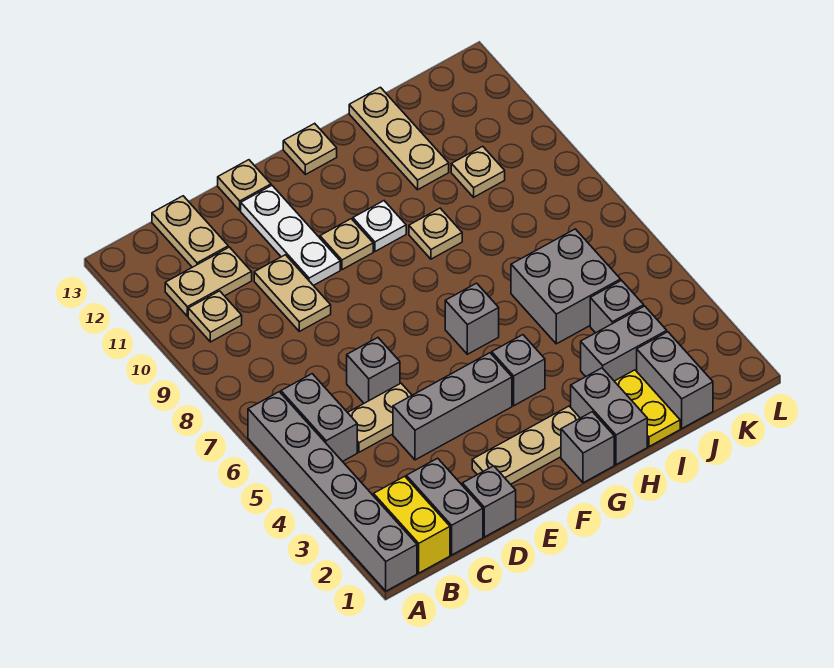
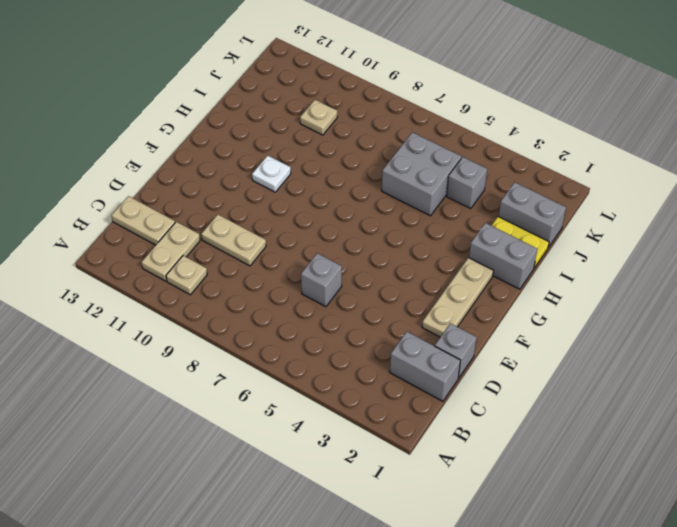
none -> grey 1x6 brick [248,392,417,591]
none -> yellow 1x2 brick [374,476,450,573]
none -> grey 1x2 brick [281,374,357,462]
none -> tan 1x2 plate [348,383,412,452]

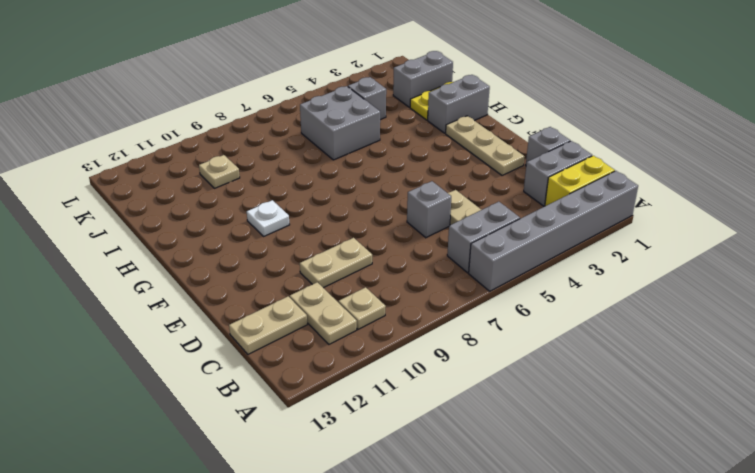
none -> grey 1x3 brick [393,353,512,460]
none -> white 1x3 plate [241,186,340,286]
none -> tan 1x1 plate [218,160,271,210]
none -> tan 1x1 plate [320,219,373,270]

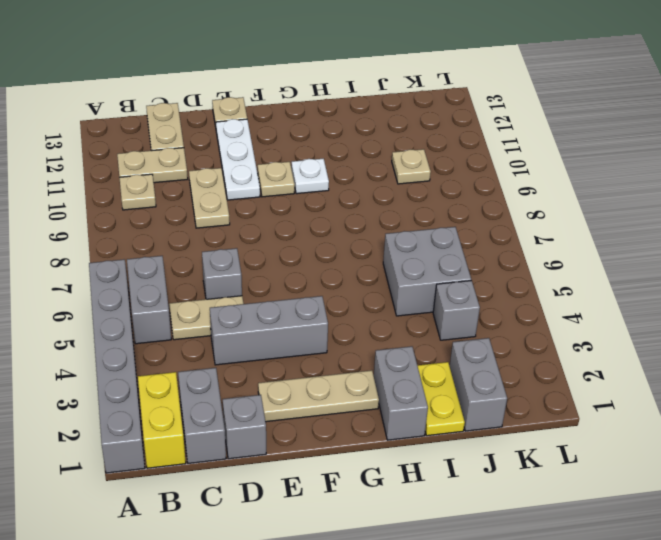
none -> grey 1x1 brick [561,412,614,483]
none -> grey 1x1 brick [492,335,545,406]
none -> grey 1x1 brick [445,283,499,354]
none -> tan 1x1 plate [283,123,337,175]

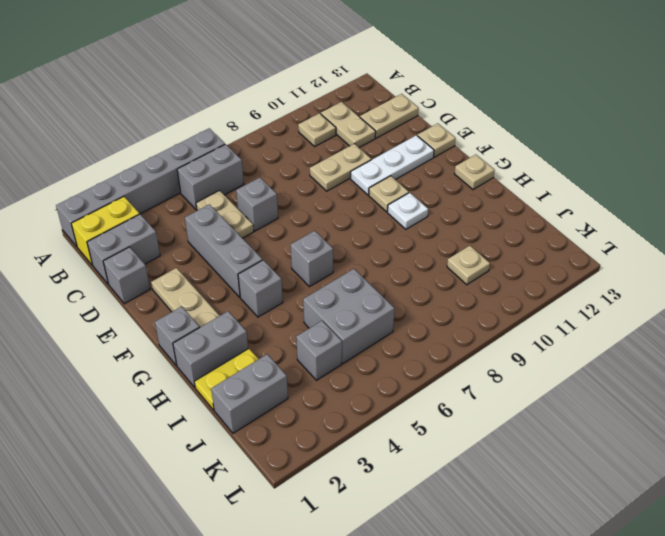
none -> tan 1x1 plate [409,208,462,259]
none -> grey 1x2 brick [581,306,667,381]
none -> tan 1x3 plate [349,87,449,190]

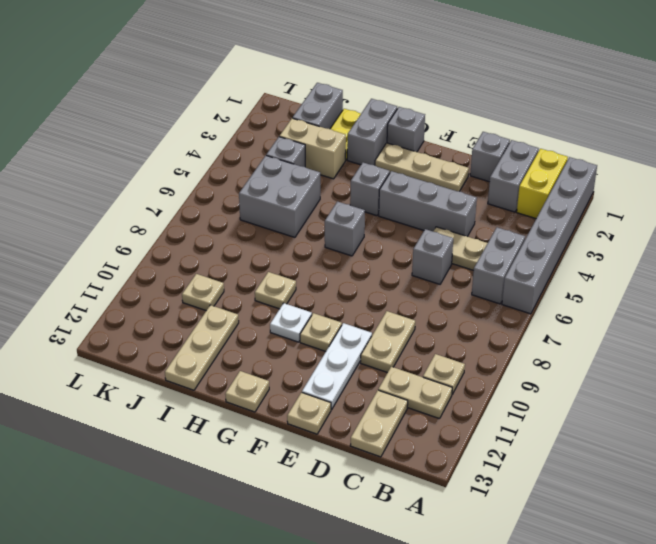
tan 1x2 brick [280,118,346,179] -> grey 1x2 brick [581,306,667,381]

